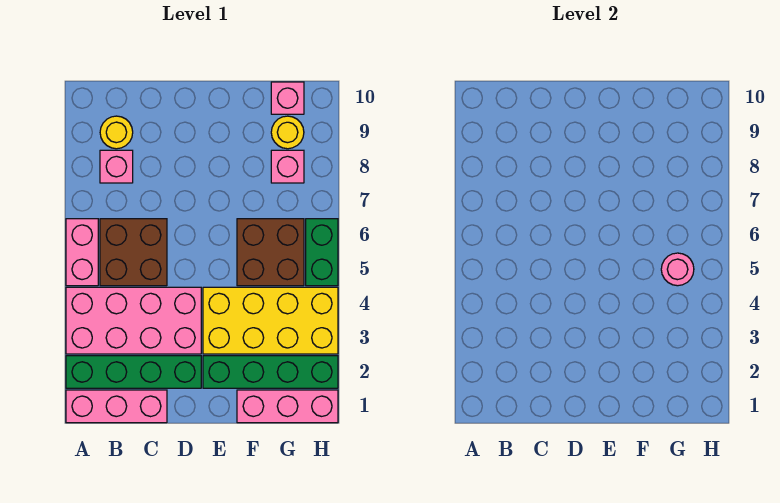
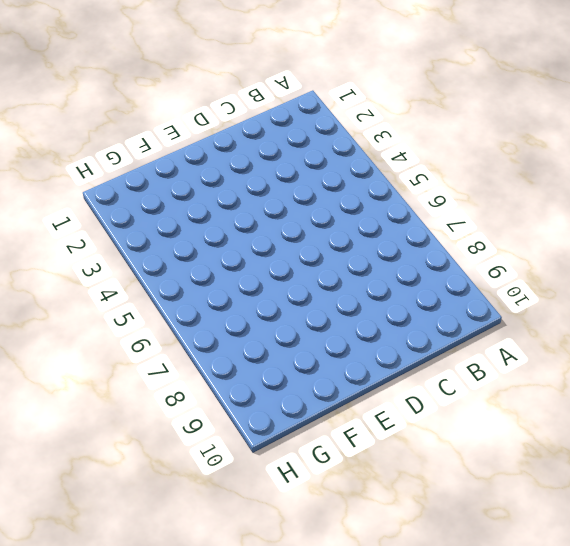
none -> pink 1x3 brick [66,390,167,423]
none -> green 1x4 brick [66,356,201,388]
none -> pink 2x4 brick [66,287,201,354]

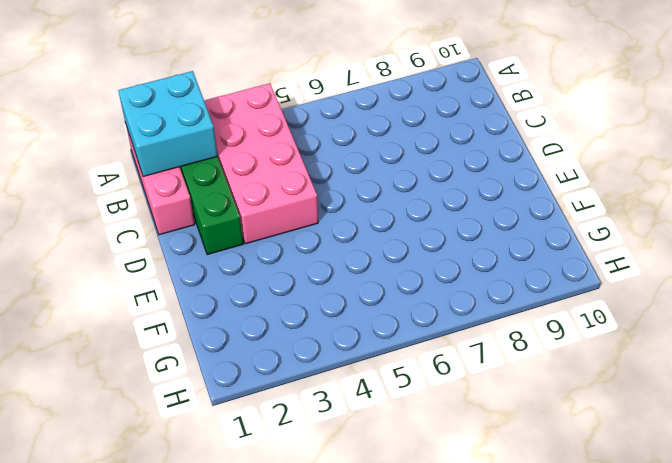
cyan 2x2 brick [118,71,218,177] -> none
none -> pink 1x2 brick [66,219,98,286]
none -> brown 2x2 brick [100,219,167,286]
none -> pink 1x1 brick [100,150,133,183]

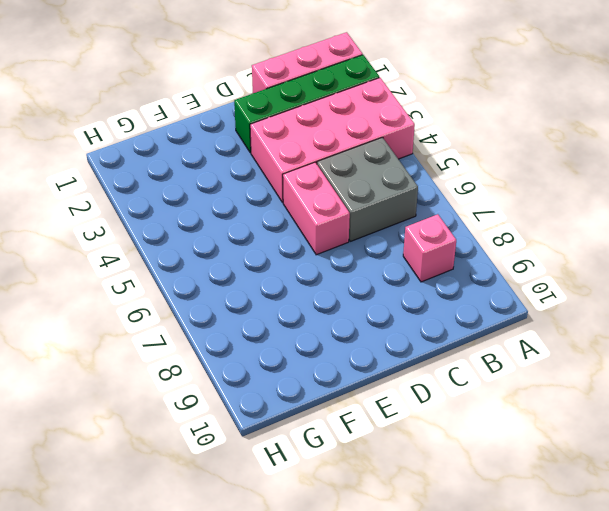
grey 2x2 brick [317,137,418,241] -> brown 2x2 brick [100,219,167,286]
pink 1x2 brick [283,162,350,255] -> pink 1x2 brick moved to [66,219,98,286]
none -> yellow 1x1 round brick [100,116,133,149]
none -> green 1x4 brick [203,356,338,388]
none -> yellow 2x4 brick [203,287,338,354]

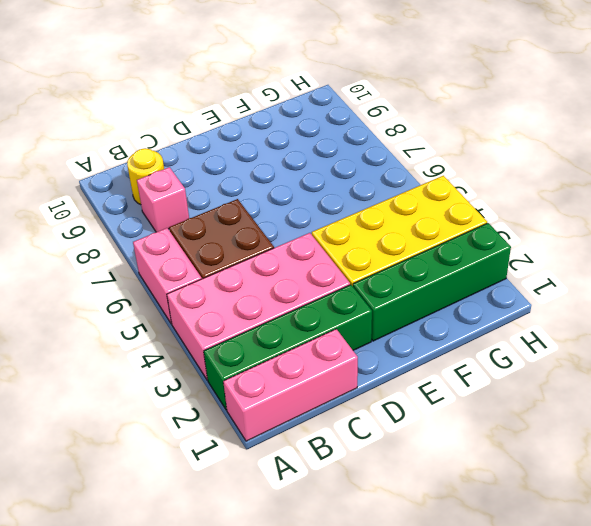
none -> pink 1x3 brick [237,390,338,423]
none -> brown 2x2 brick [237,219,304,286]
none -> pink 1x1 brick [271,150,304,183]

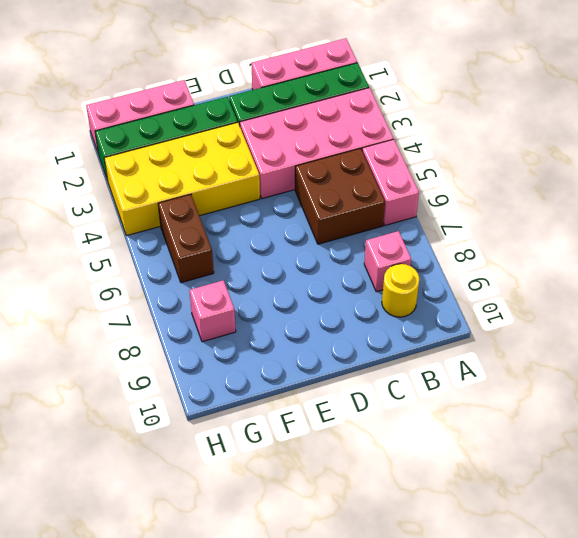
brown 1x2 brick [158,194,214,283] -> brown 2x2 brick [237,219,304,286]
none -> yellow 1x1 round brick [271,116,304,149]
none -> pink 1x1 brick [271,82,304,114]
none -> green 1x2 brick [306,219,338,286]

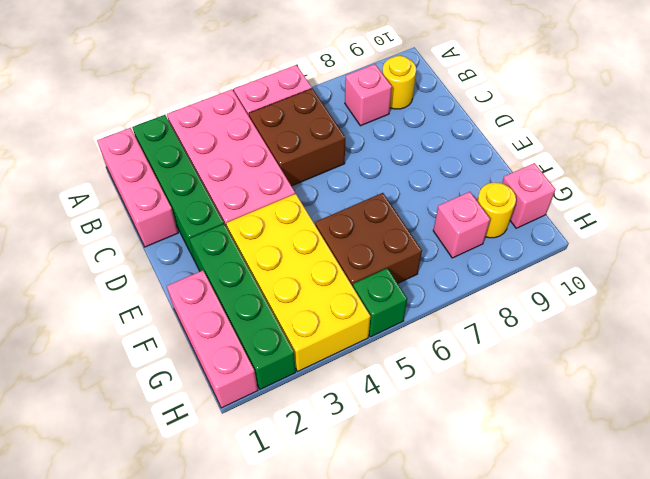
green 1x1 brick [353,268,407,337] -> green 1x2 brick [306,219,338,286]
none -> pink 1x1 round brick [661,253,694,286]

